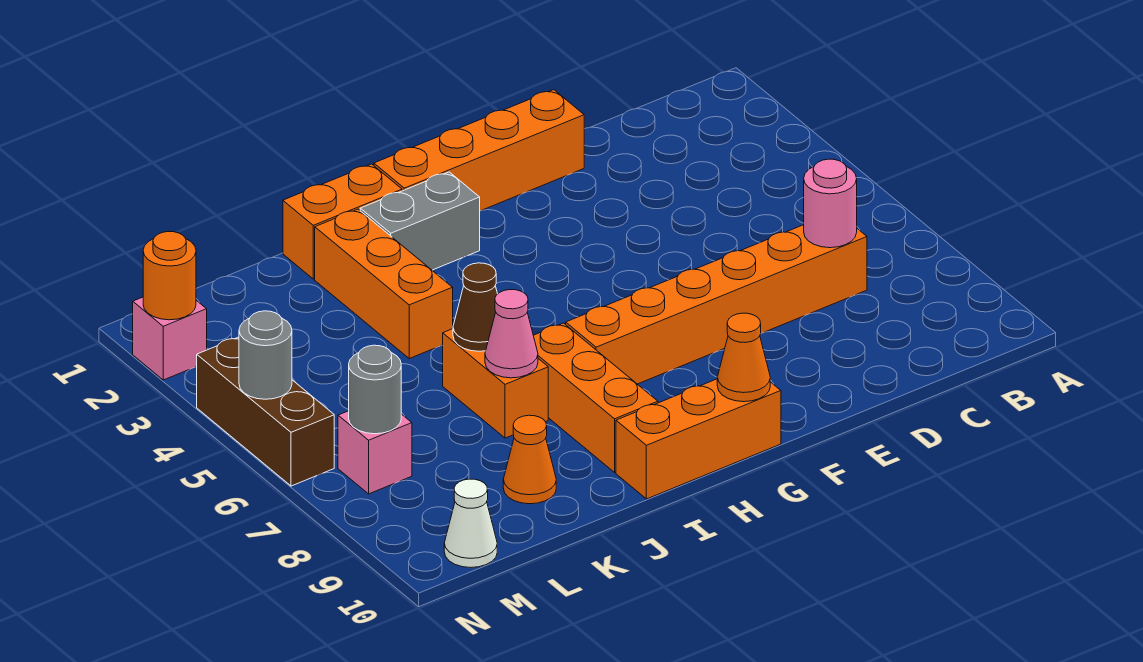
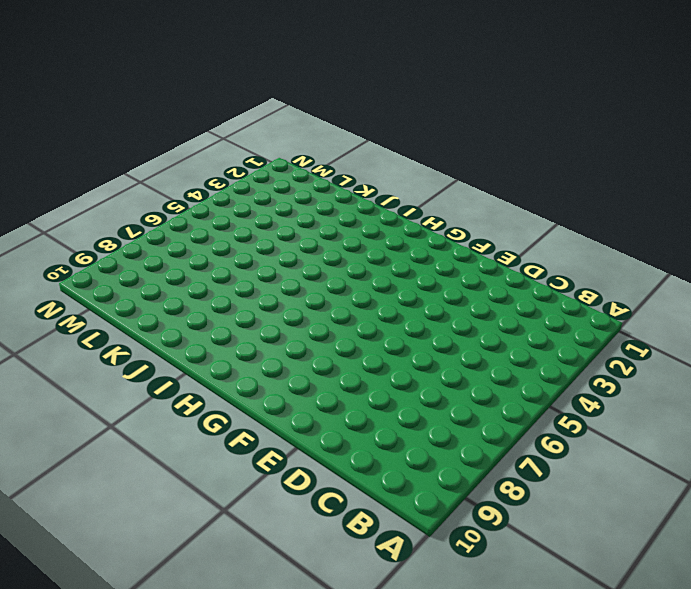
none -> orange 1x6 brick [566,225,867,384]
none -> orange 1x4 brick [374,90,584,211]
none -> orange 1x3 brick [616,379,781,499]

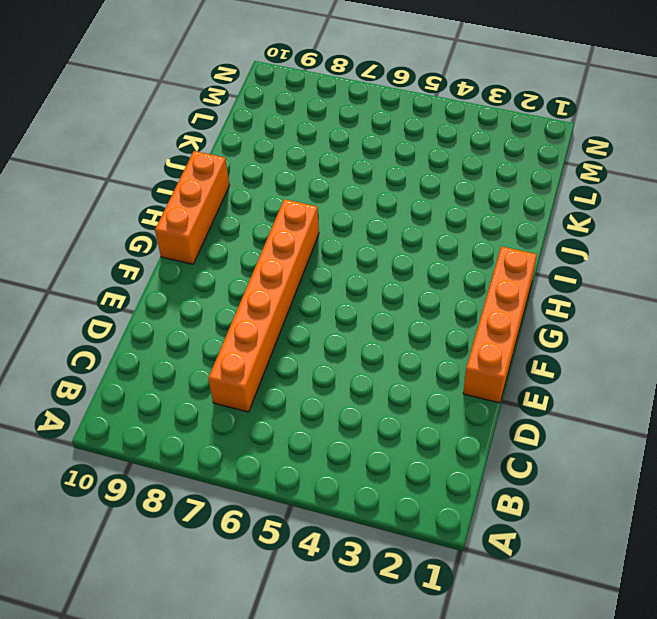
none -> grey 1x2 brick [360,172,480,270]
none -> orange 1x2 brick [283,164,402,279]
none -> orange 1x3 brick [533,323,658,472]

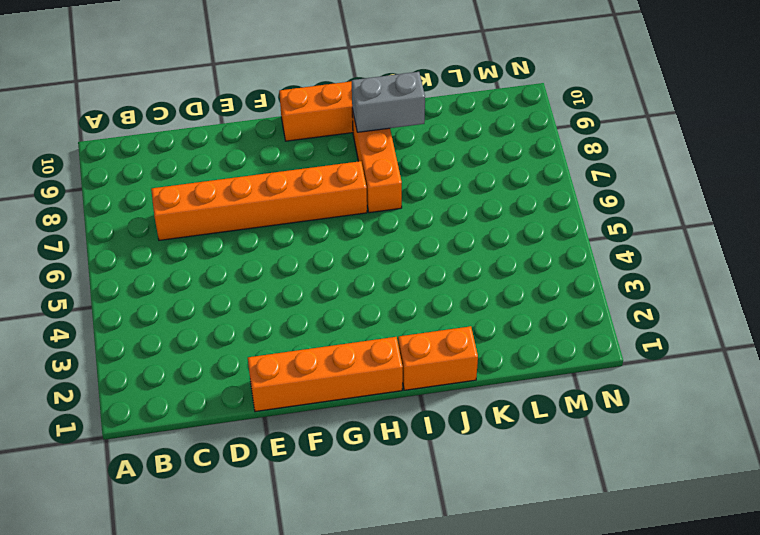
grey 1x2 brick [352,72,425,132] -> grey 1x2 brick moved to [360,172,480,270]
none -> orange 1x3 brick [315,209,453,358]
none -> orange 1x2 brick [443,329,548,438]
none -> orange 1x1 cone [503,415,556,504]

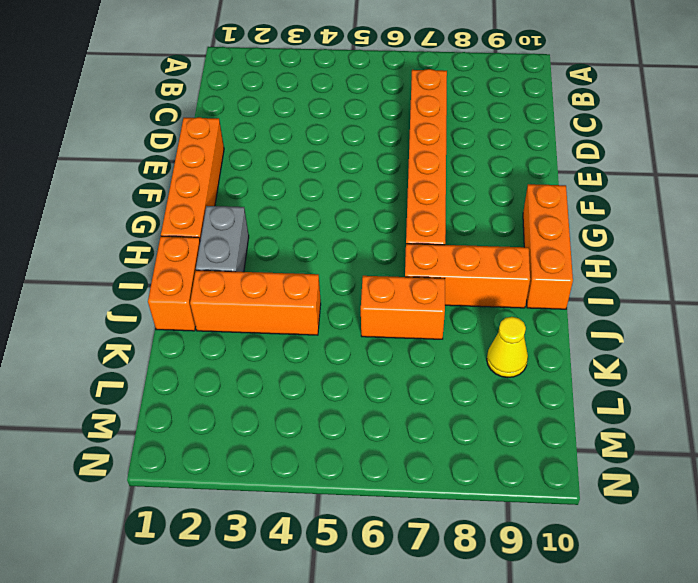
yellow 1x1 cone [487,317,528,378] -> orange 1x1 cone [503,415,556,504]
none -> pink 1x1 brick [338,411,412,494]
none -> white 1x1 cone [444,479,497,568]
none -> pink 1x1 brick [133,297,207,380]

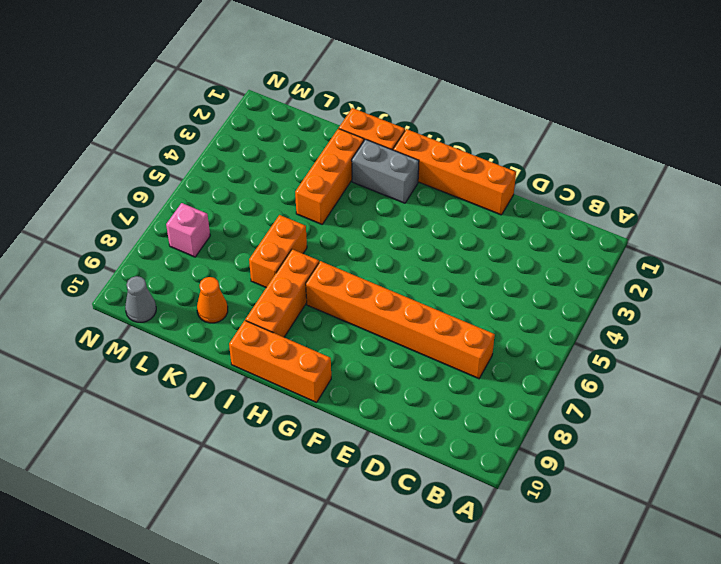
grey 1x1 cone [125,276,156,322] -> white 1x1 cone [444,479,497,568]
none -> pink 1x1 brick [133,297,207,380]
none -> brown 1x3 brick [197,337,334,486]
none -> pink 1x1 round brick [804,159,857,248]

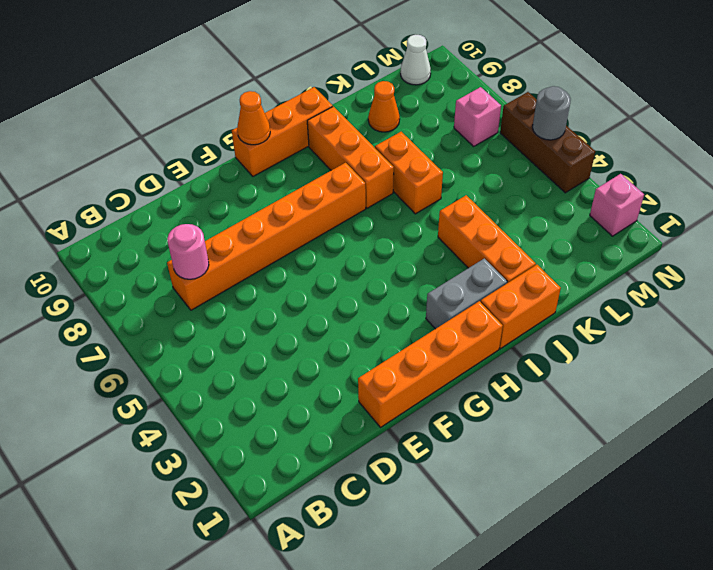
none -> brown 1x1 cone [453,263,497,351]
none -> pink 1x1 cone [485,290,538,378]
none -> grey 1x1 round brick [349,345,401,434]

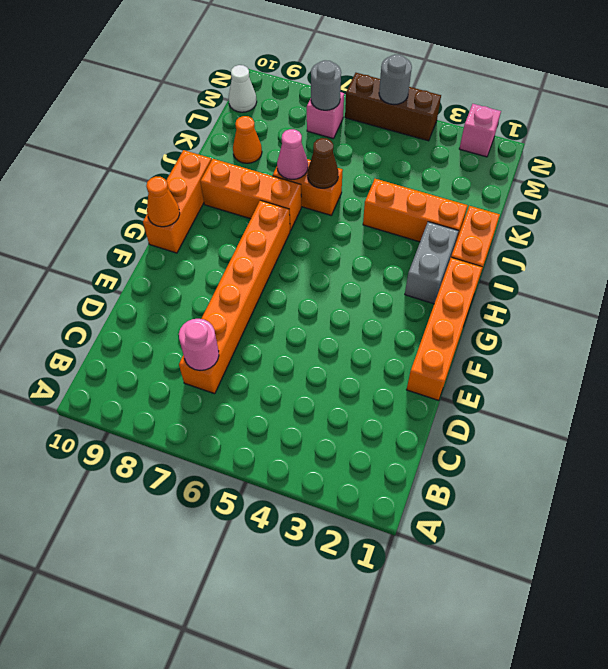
none -> orange 1x1 round brick [143,232,196,320]

